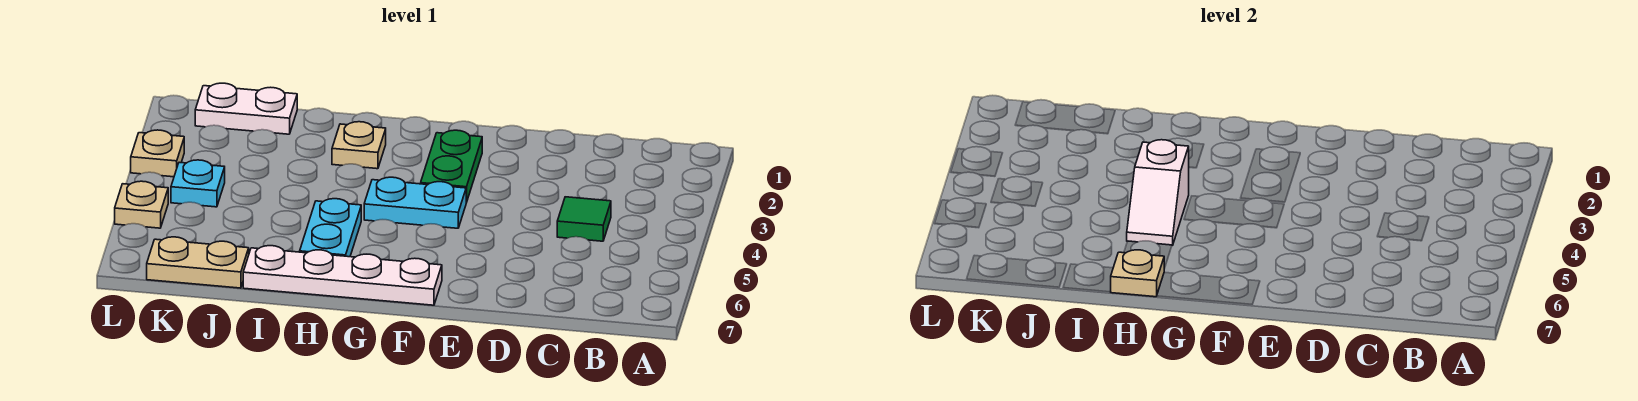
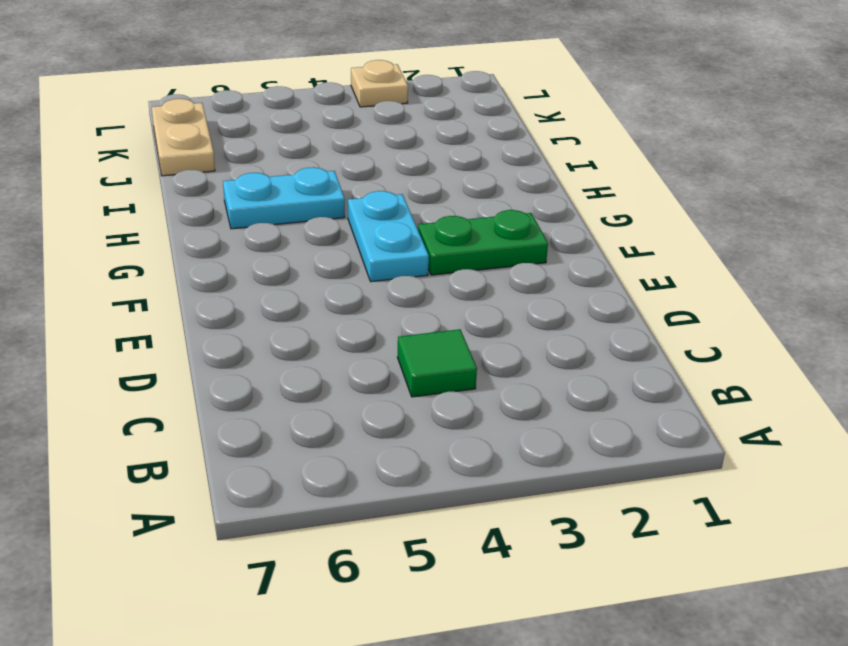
none -> white 1x4 plate [243,246,442,305]
none -> tan 1x1 plate [332,122,386,169]
none -> white 1x2 plate [195,83,297,134]

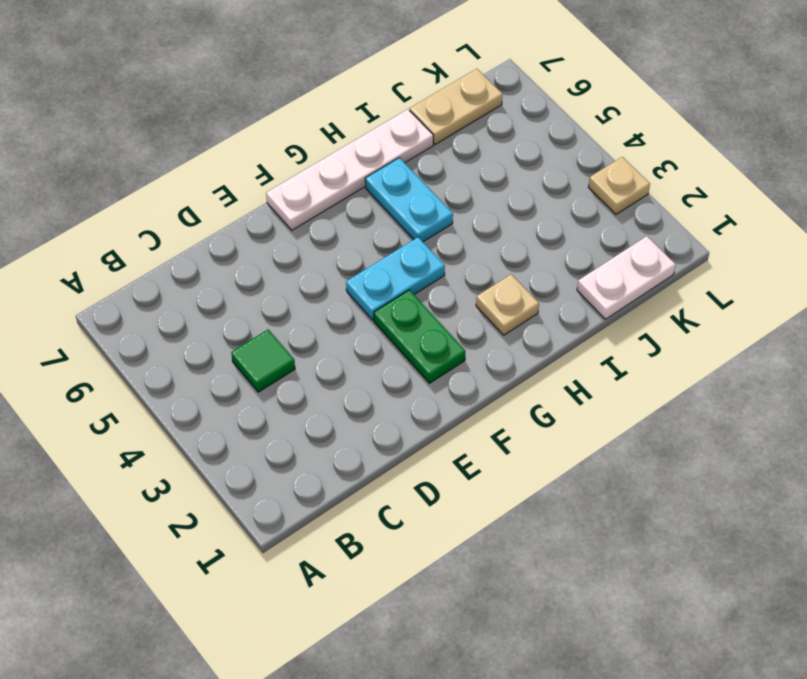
none -> cyan 1x1 plate [171,160,225,207]
none -> tan 1x1 plate [115,181,168,228]
none -> white 1x2 slope [1127,140,1189,245]

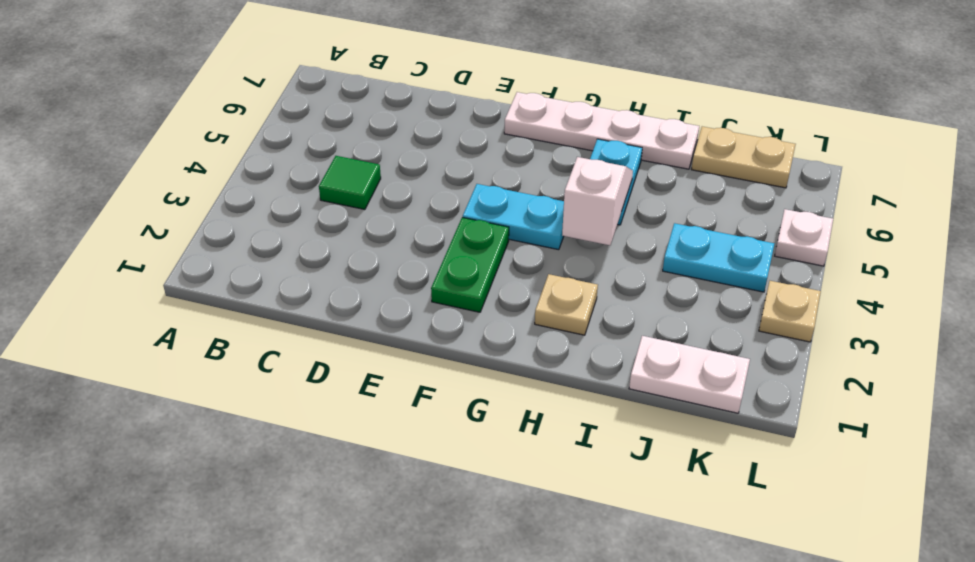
cyan 1x2 plate [663,223,774,292] -> cyan 1x1 plate [171,160,225,207]
white 1x1 plate [775,209,833,266] -> tan 1x1 plate [115,181,168,228]
none -> tan 1x1 plate [1111,250,1164,297]

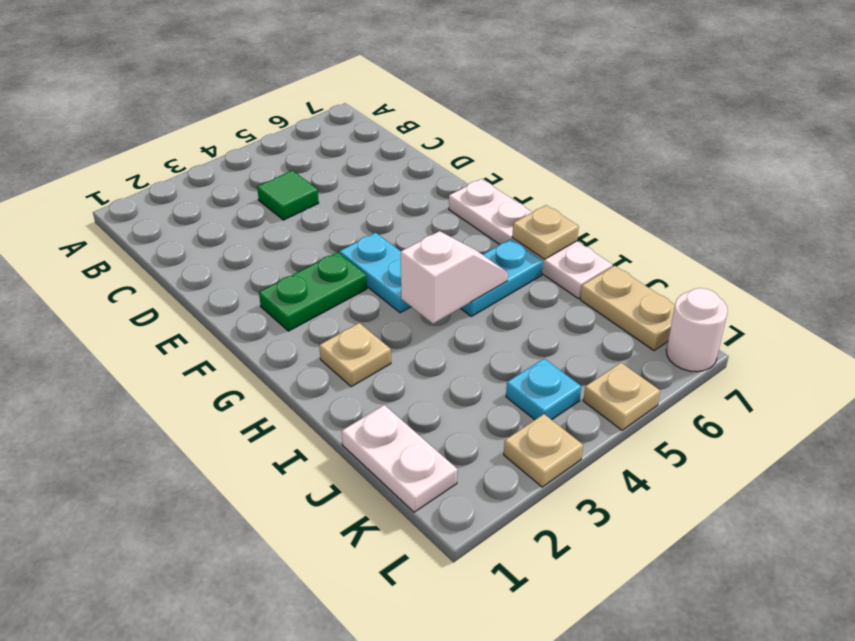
white 1x1 round brick [666,288,728,372] -> none

